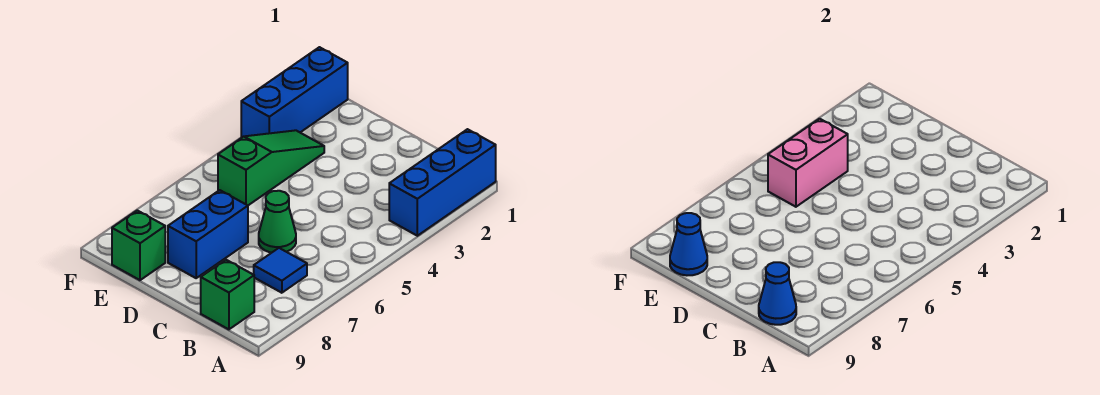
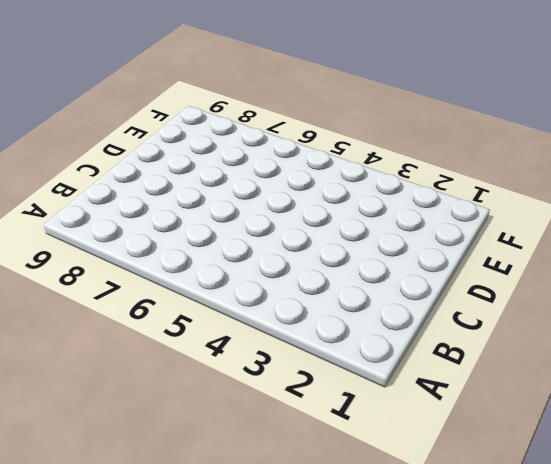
none -> blue 1x3 brick [389,129,496,236]
none -> blue 1x1 tile [254,248,307,293]

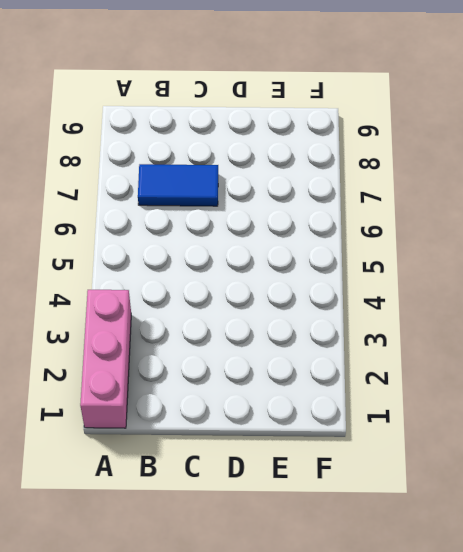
pink 1x3 brick [80,290,131,428] -> blue 1x3 brick [389,129,496,236]
blue 1x2 tile [138,164,218,206] -> blue 1x1 tile [254,248,307,293]
none -> green 1x1 brick [201,260,254,329]
none -> green 1x1 cone [259,191,296,253]

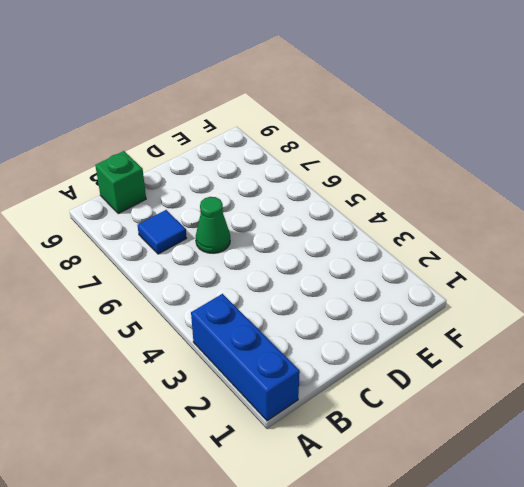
none -> blue 1x2 brick [168,190,248,278]
none -> green 1x3 slope [218,130,324,205]

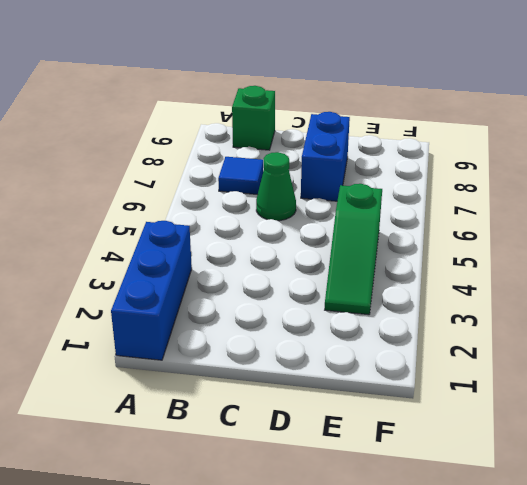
none -> green 1x1 brick [112,210,165,280]
none -> blue 1x3 brick [241,47,348,138]

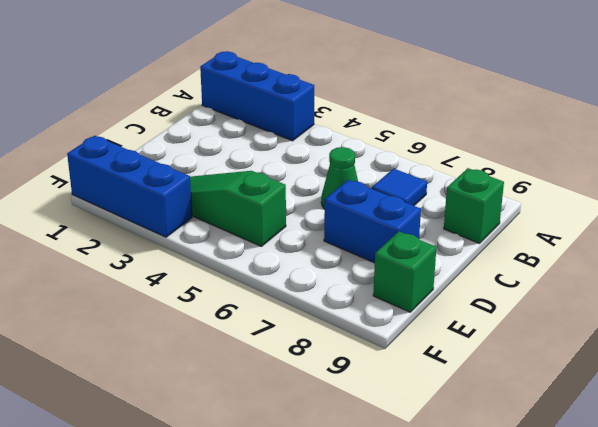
none -> blue 1x1 cone [759,262,796,325]
none -> pink 1x2 brick [768,119,848,207]

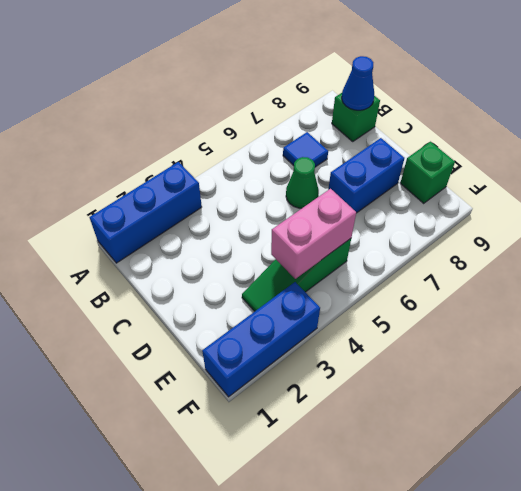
none -> blue 1x1 cone [670,213,707,275]

